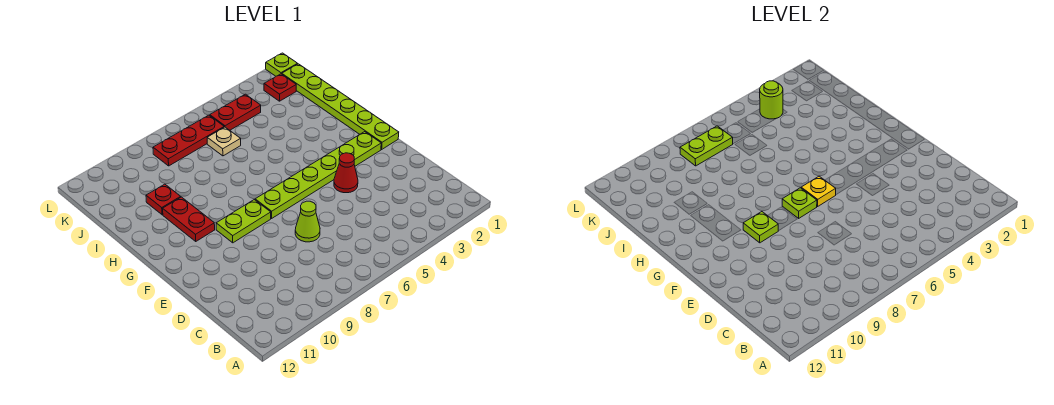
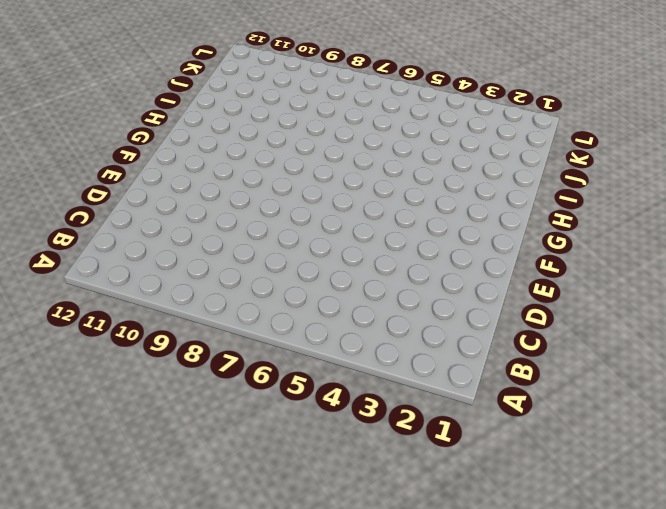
none -> lime 1x1 cone [295,201,320,242]
none -> red 1x1 cone [334,153,358,193]
none -> lime 1x6 plate [282,64,399,149]

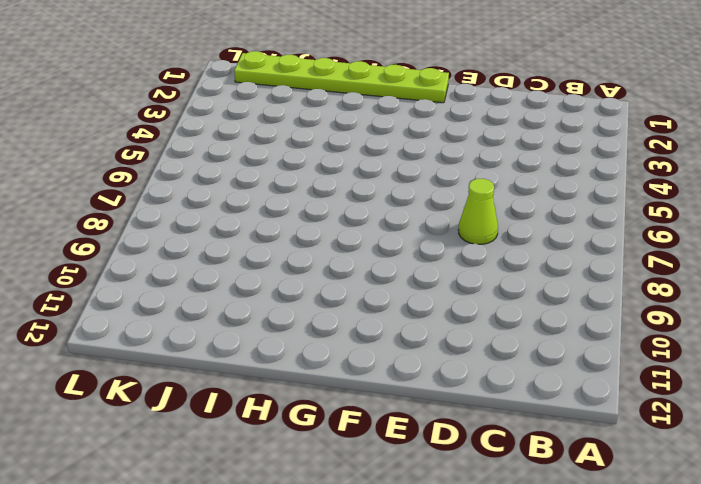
none -> red 1x1 cone [334,153,358,193]
none -> lime 1x6 plate [255,132,381,218]
none -> lime 1x2 plate [216,200,271,243]

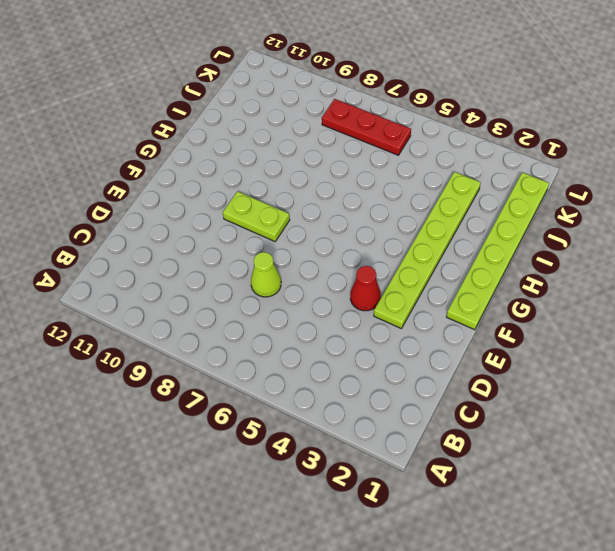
lime 1x6 plate [374,172,481,329] -> lime 1x6 plate turned to [255,132,381,218]
none -> red 1x2 plate [163,197,215,241]
none -> red 1x1 plate [146,184,181,215]
none -> tan 1x1 plate [207,127,241,156]

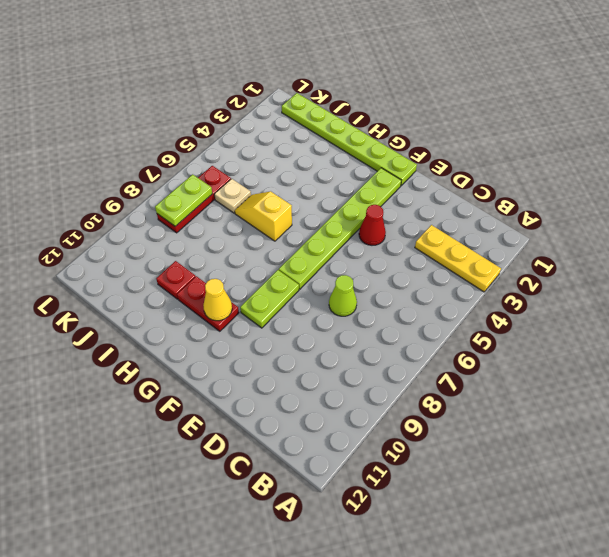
yellow 1x3 plate [415,225,501,292] -> none
yellow 1x1 cone [203,279,232,321] -> none
yellow 1x2 slope [235,191,292,241] -> none
none -> red 1x1 plate [264,74,296,101]
none -> red 1x2 plate [209,94,261,130]
none -> lime 1x1 plate [266,53,297,76]

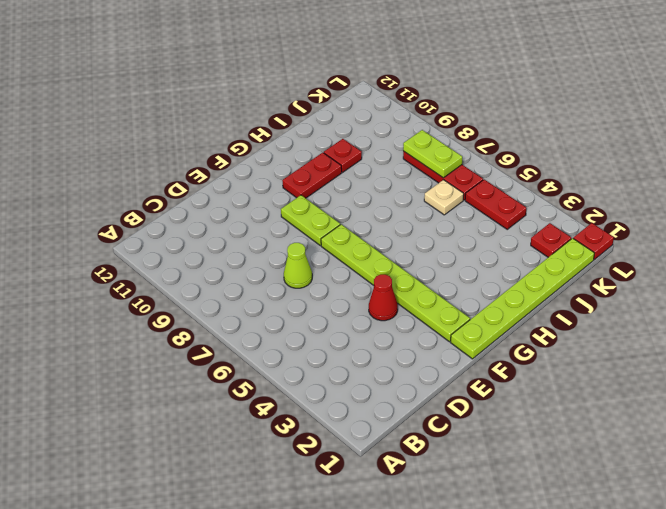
red 1x1 plate [573,223,614,260] -> lime 1x1 plate [266,53,297,76]
none -> yellow 1x1 plate [801,176,836,207]
none -> lime 1x1 plate [782,188,817,218]
none -> lime 1x1 plate [743,212,778,243]

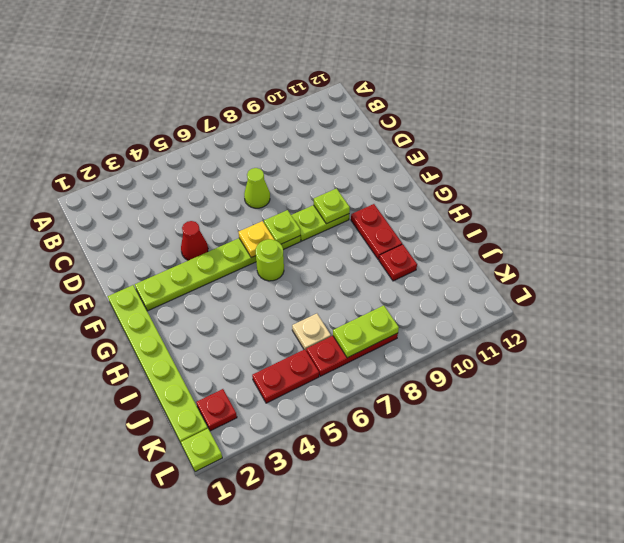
lime 1x1 round brick [256,239,284,281] -> lime 1x1 round brick moved to [760,81,783,119]

